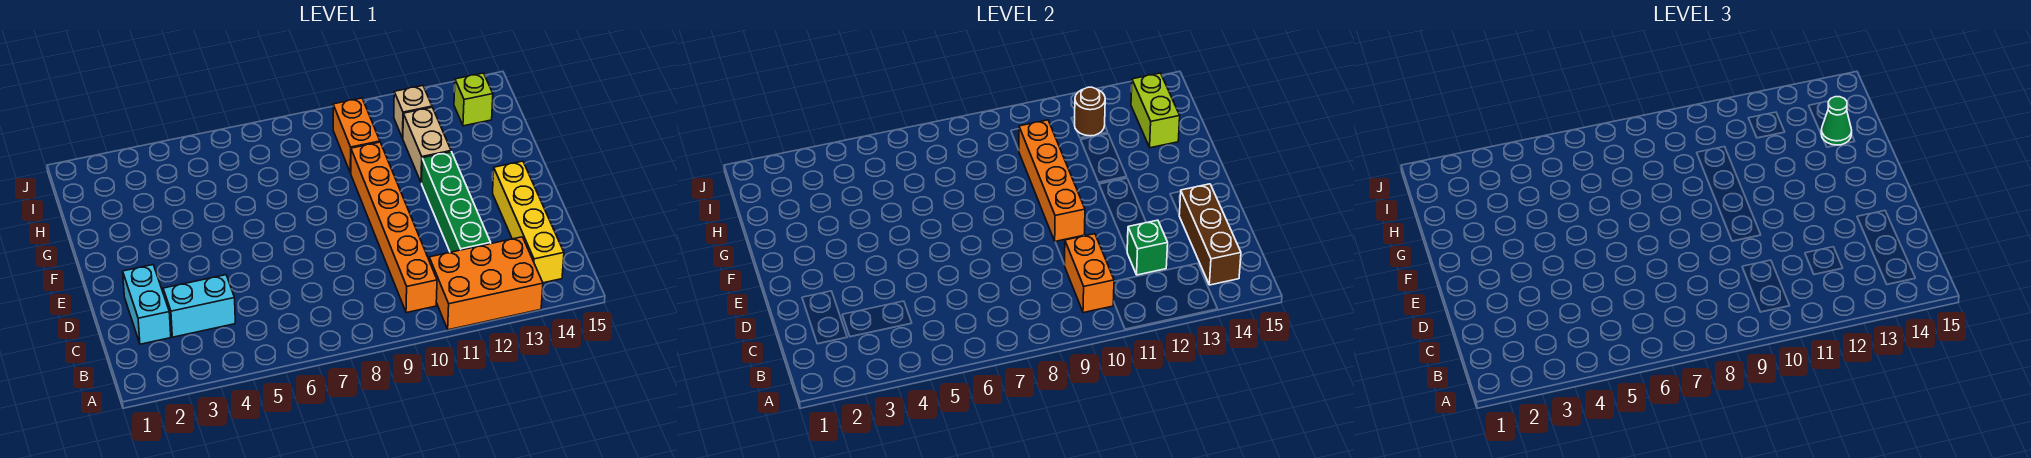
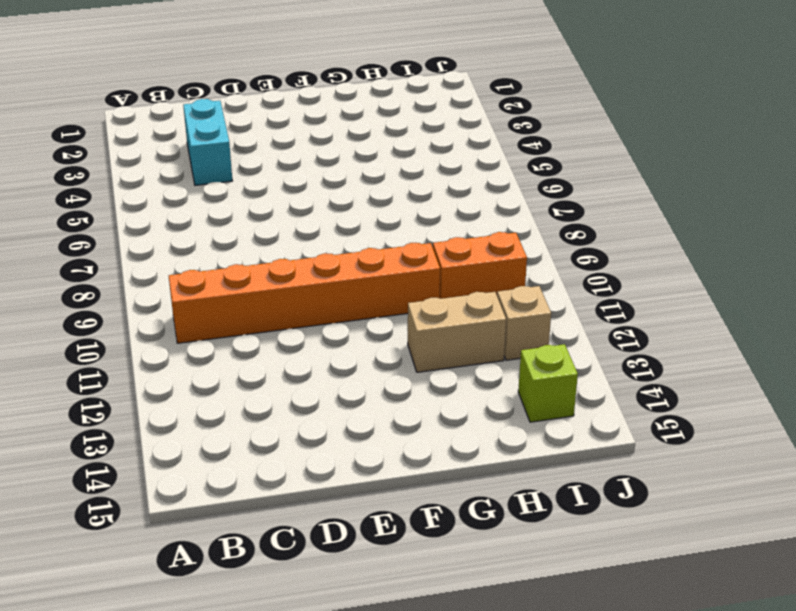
none -> orange 2x3 brick [429,237,543,330]
none -> yellow 1x4 brick [493,161,564,283]
none -> cyan 1x2 brick [123,265,171,344]

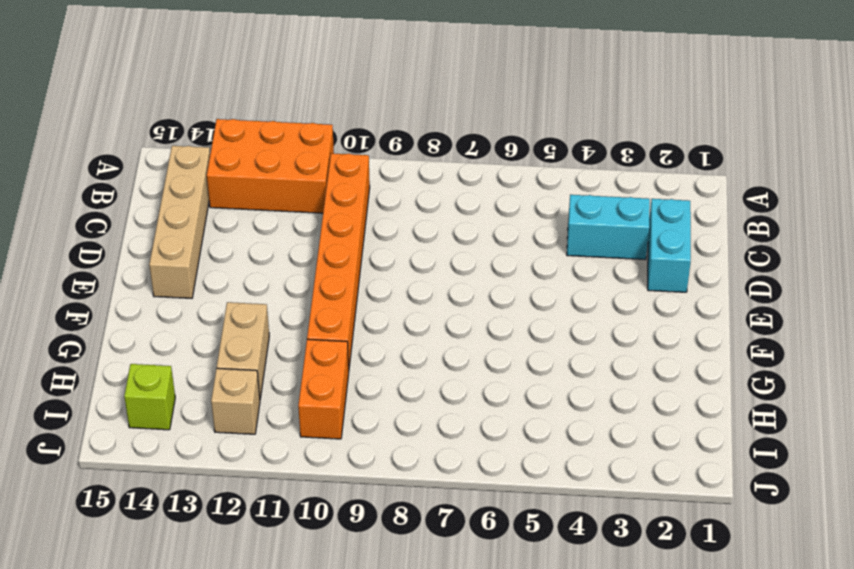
tan 1x4 brick [149,146,210,298] -> yellow 1x4 brick [493,161,564,283]
none -> green 1x4 brick [422,152,491,252]
none -> orange 1x2 brick [1064,234,1114,313]
none -> brown 1x3 brick [1179,184,1241,285]

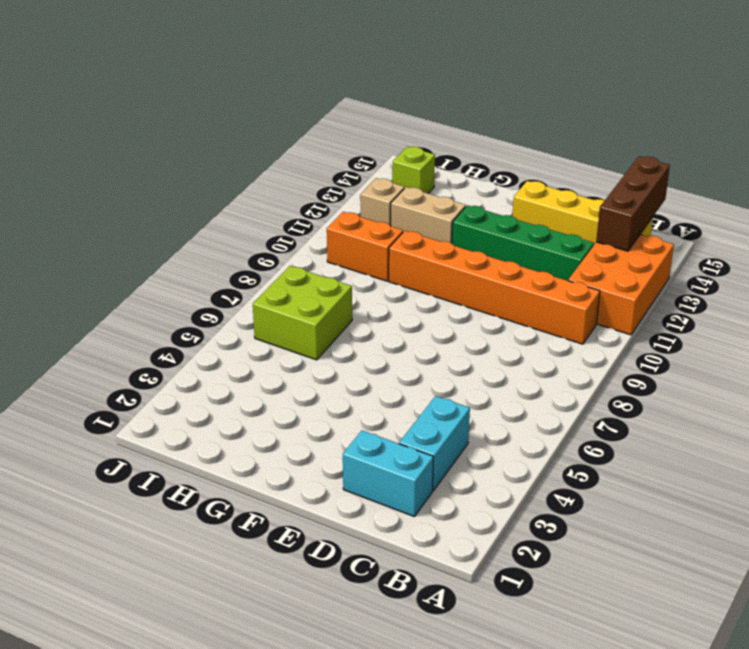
brown 1x3 brick [596,156,670,251] -> brown 1x3 brick turned to [1179,184,1241,285]
lime 2x2 brick [253,266,352,360] -> none
none -> orange 1x2 brick [1064,234,1114,313]
none -> green 1x1 brick [1127,220,1168,275]
none -> orange 1x4 brick [1019,120,1085,241]

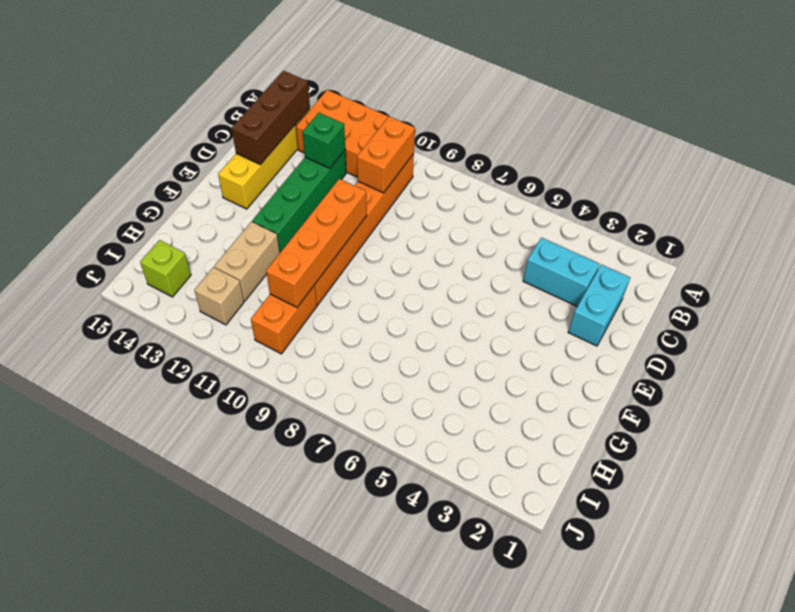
none -> lime 1x2 brick [1131,73,1180,148]
none -> brown 1x1 round brick [1075,87,1105,136]
none -> green 1x1 cone [1821,97,1852,145]

